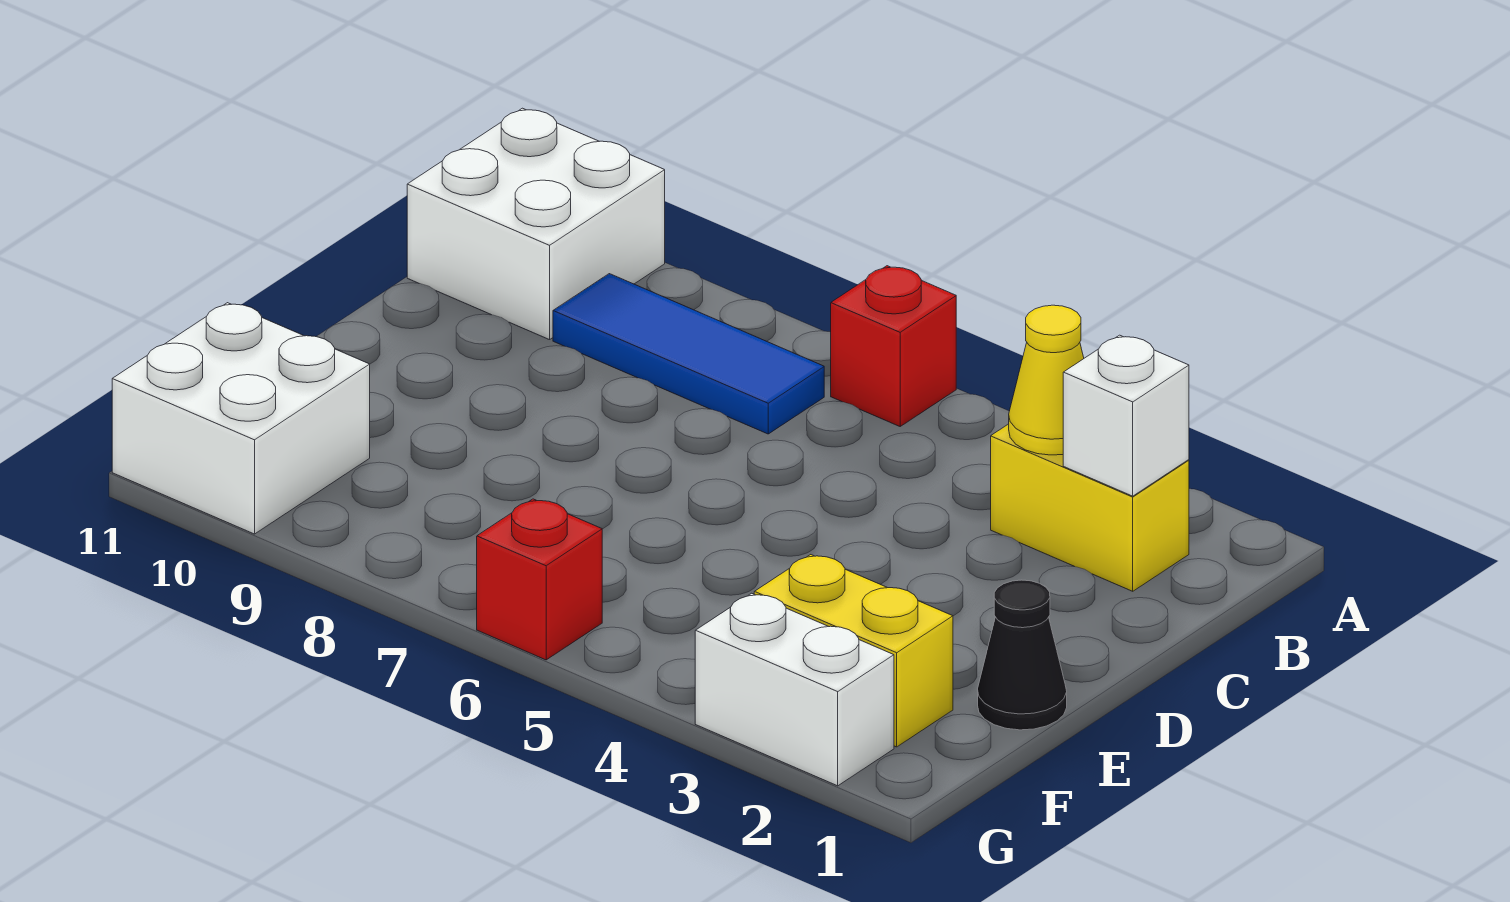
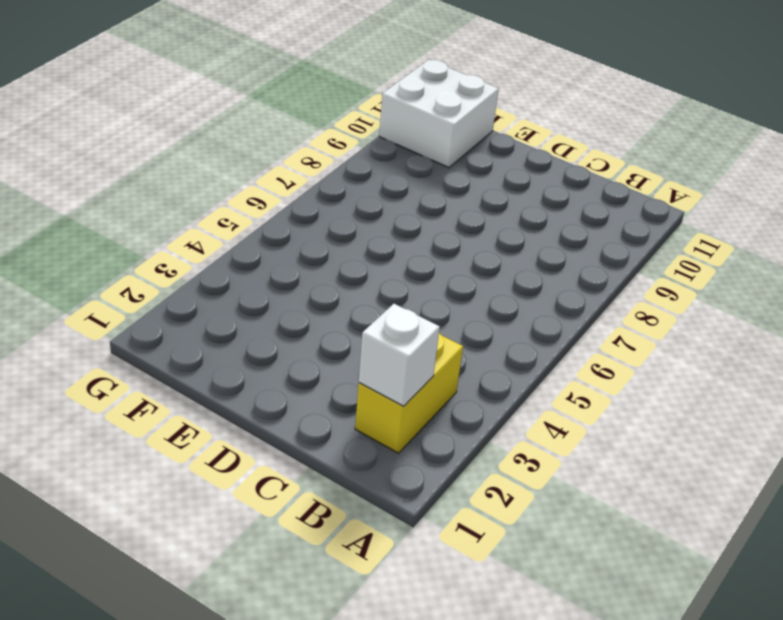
none -> red 1x1 brick [831,266,956,426]
none -> white 2x2 brick [407,108,665,340]

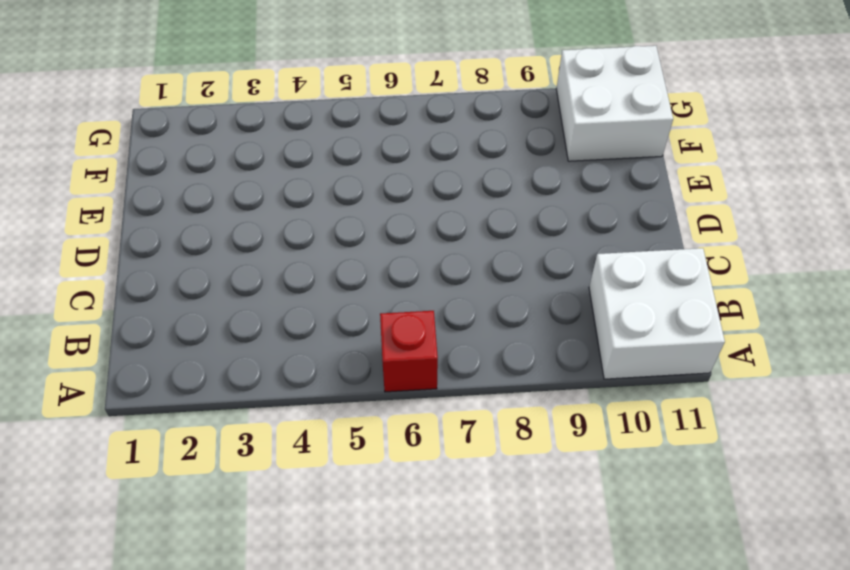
none -> yellow 1x2 brick [991,424,1189,591]
none -> blue 1x3 tile [553,274,824,434]

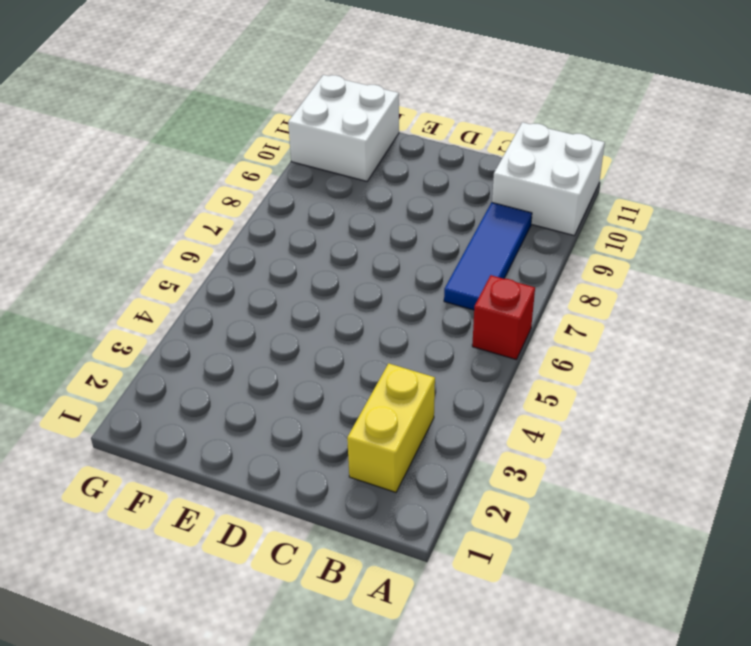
none -> black 1x1 cone [978,580,1067,730]
none -> yellow 1x2 brick [754,555,953,747]

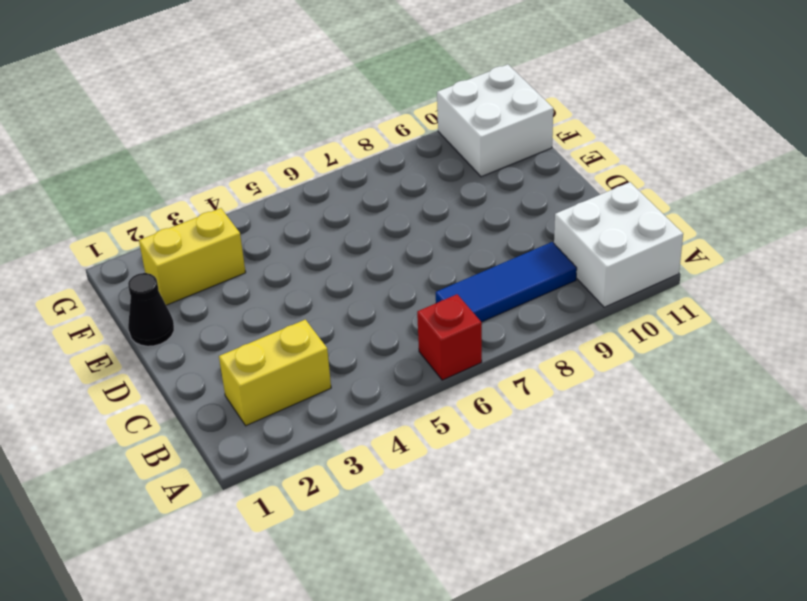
none -> white 1x2 brick [695,593,894,786]
none -> red 1x1 brick [477,499,602,660]

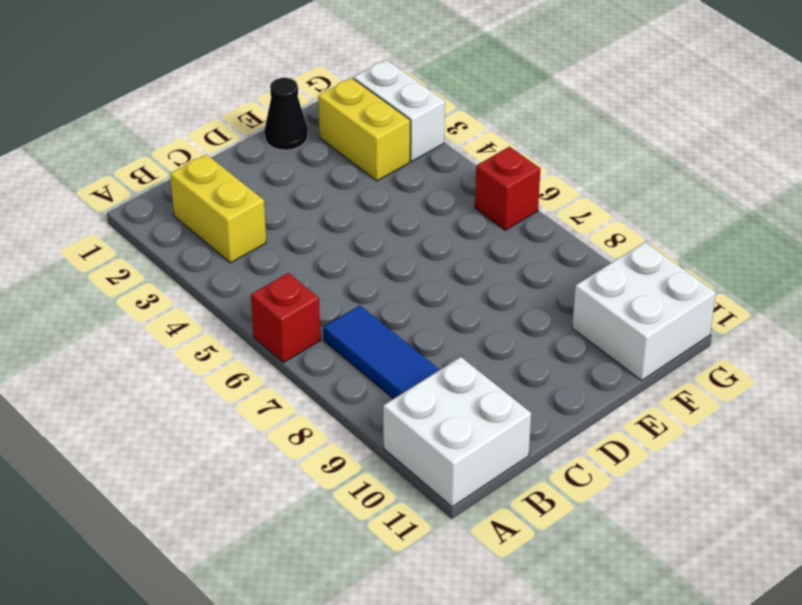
none -> white 1x1 brick [1063,335,1189,496]
none -> yellow 1x1 cone [1009,305,1084,455]

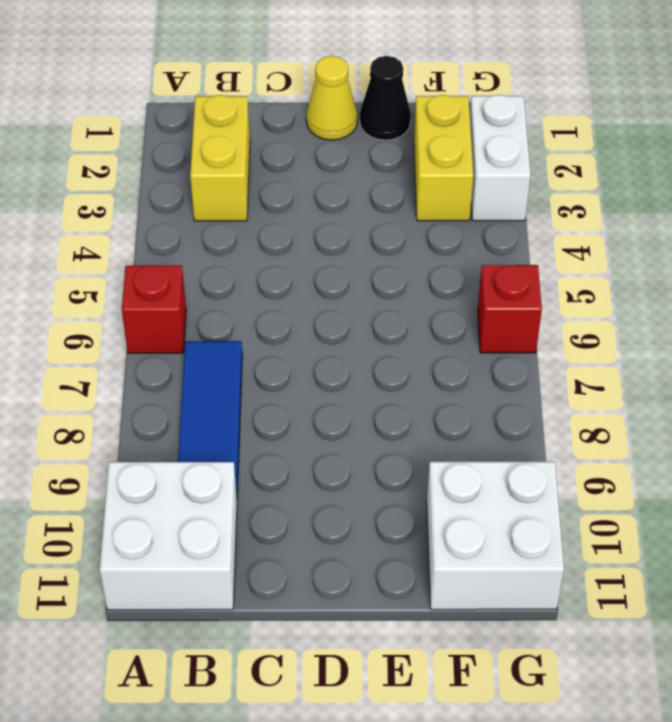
yellow 1x1 cone [306,56,357,140] -> yellow 1x1 cone moved to [1009,305,1084,455]
none -> white 1x1 brick [1063,335,1189,496]

